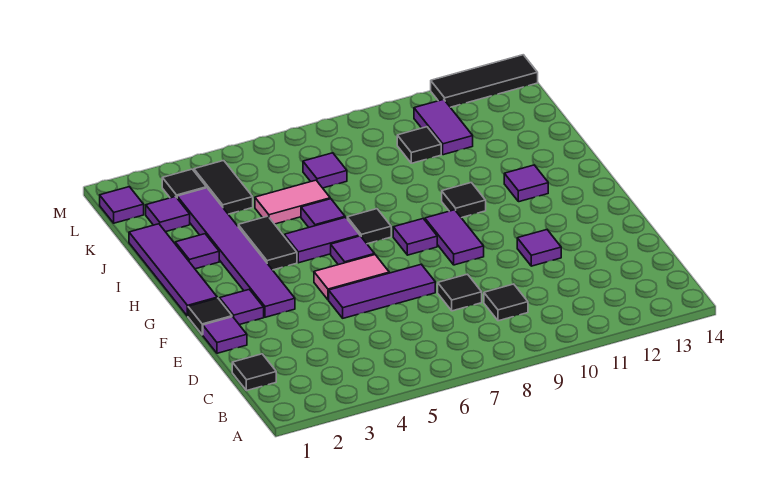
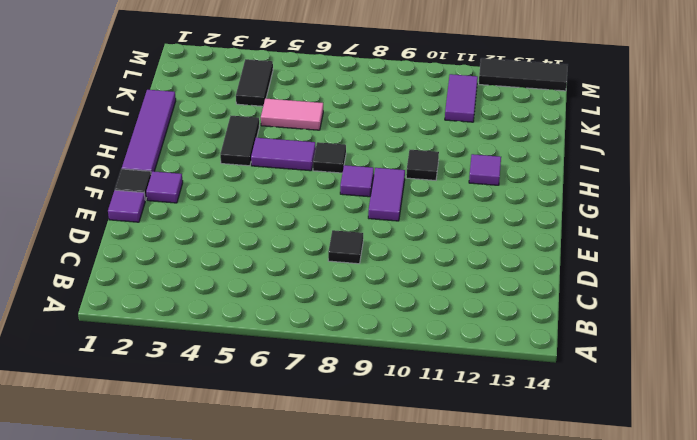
none -> black 1x1 tile [232,354,276,391]
none -> black 1x1 tile [484,284,528,321]
none -> purple 1x3 tile [329,264,435,318]
none -> purple 1x1 tile [517,230,561,266]

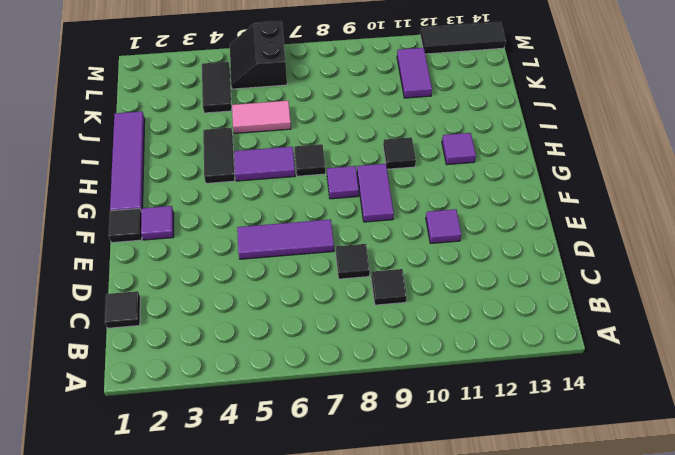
black 2x2 slope [230,21,287,89] -> none
none -> purple 1x1 tile [203,317,247,353]
none -> purple 1x6 tile [177,188,295,317]
none -> pink 1x2 tile [314,255,389,300]
none -> purple 1x1 tile [331,236,375,265]

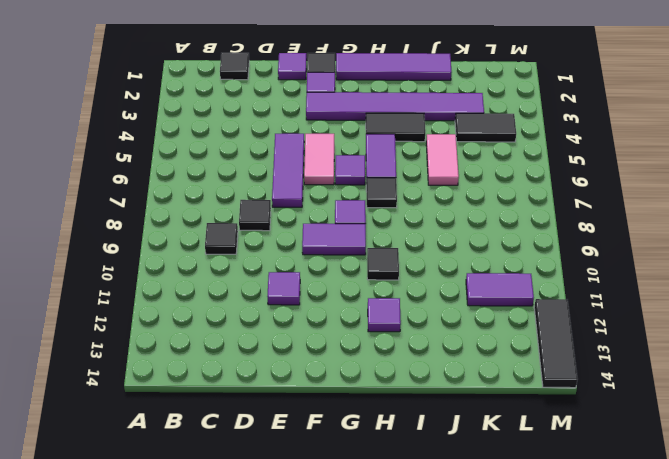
none -> purple 1x1 tile [175,234,219,269]
none -> purple 1x1 tile [301,199,345,227]
none -> purple 1x1 tile [146,197,190,232]
none -> purple 1x1 tile [303,153,347,188]

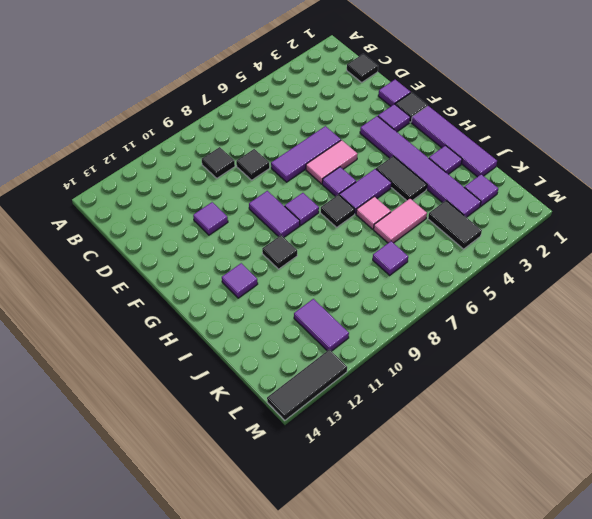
pink 1x1 tile [356,197,391,229] -> purple 1x1 tile [301,199,345,227]
none -> black 1x1 tile [397,127,441,163]
none -> purple 1x1 tile [100,187,144,223]
none -> black 1x1 tile [162,169,206,198]

